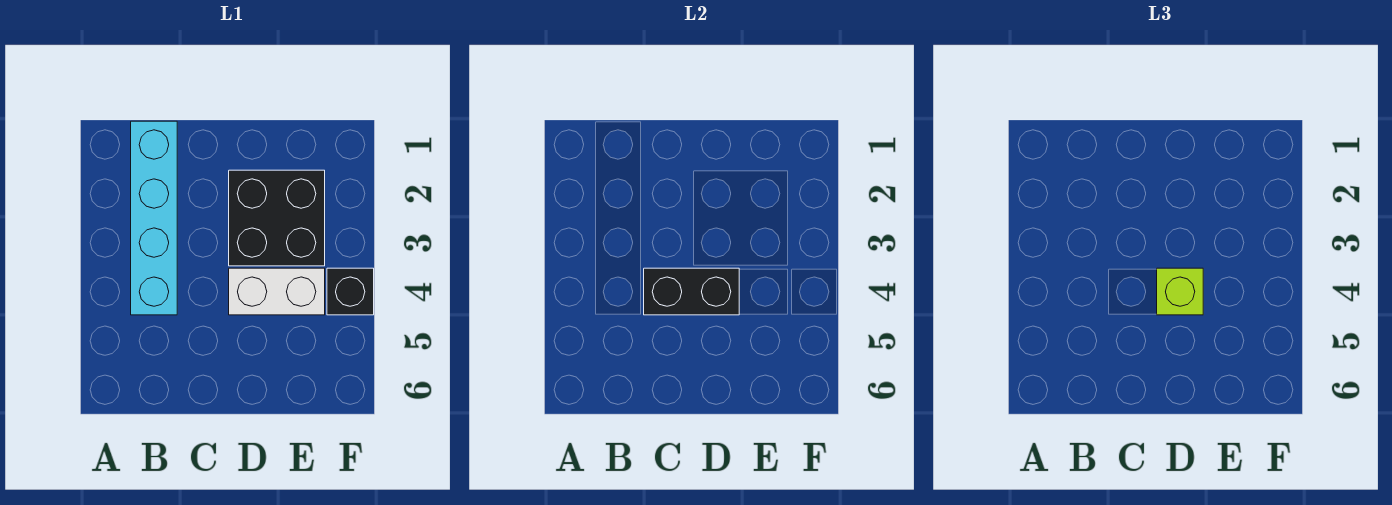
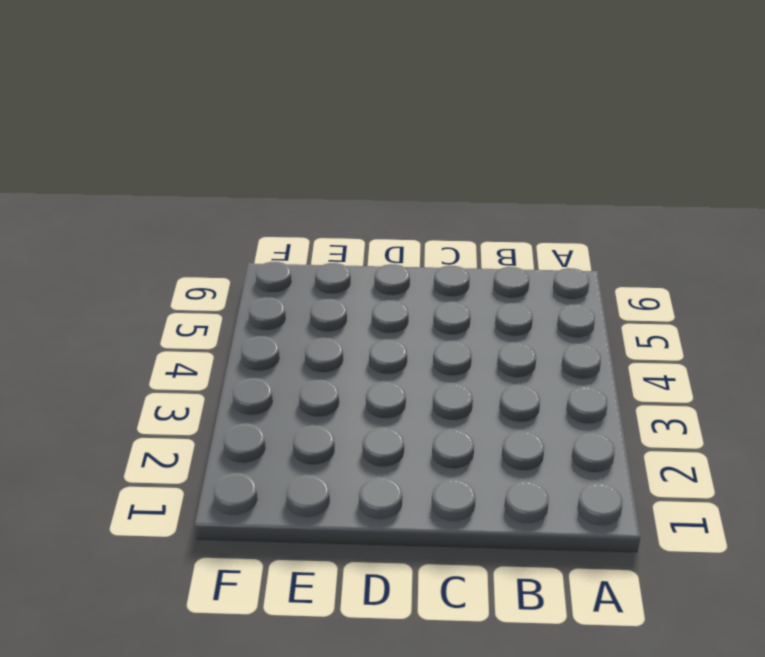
none -> cyan 1x4 brick [131,121,177,315]
none -> black 2x2 brick [229,170,325,266]

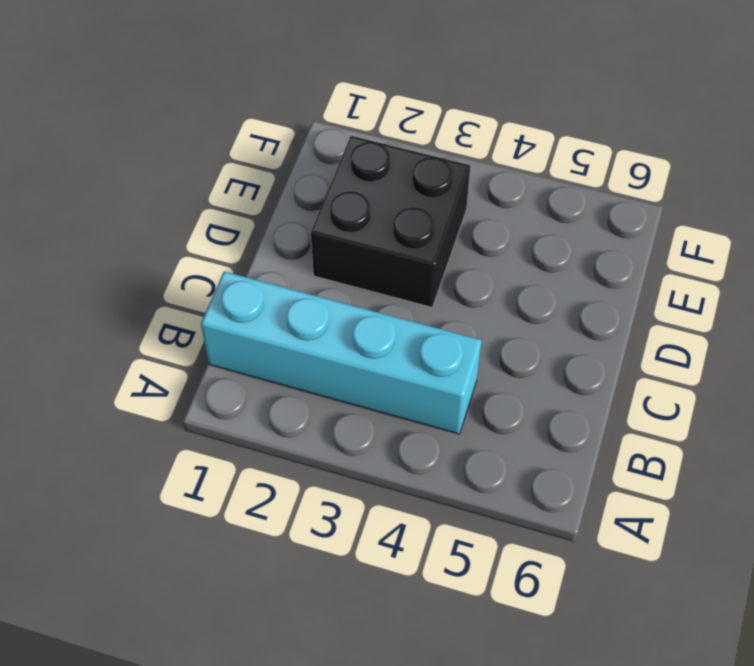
none -> white 1x2 brick [229,268,325,315]
none -> black 1x1 brick [327,268,374,315]

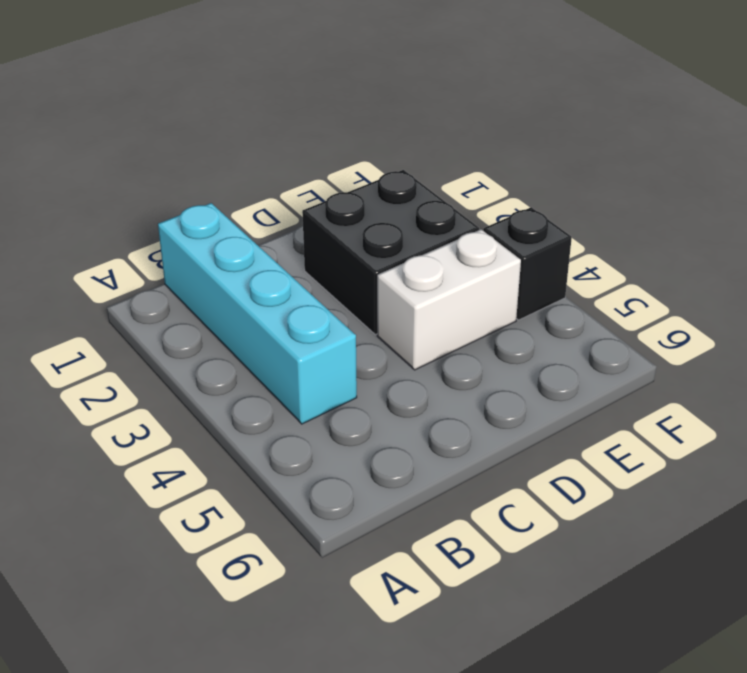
none -> black 1x2 brick [644,268,739,315]
none -> lime 1x1 brick [1157,268,1203,315]

